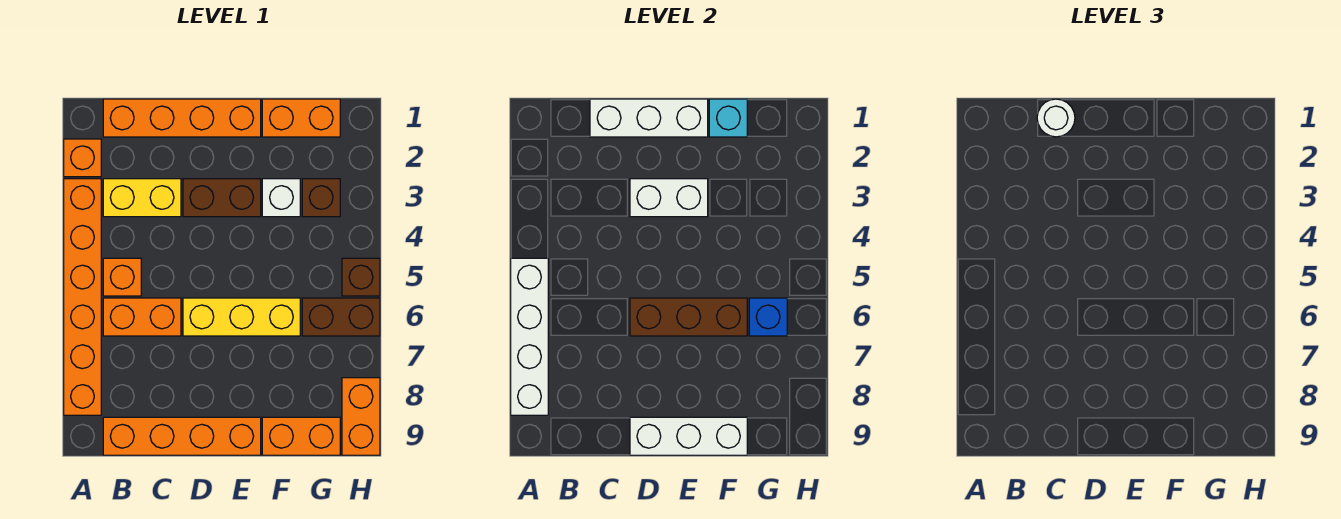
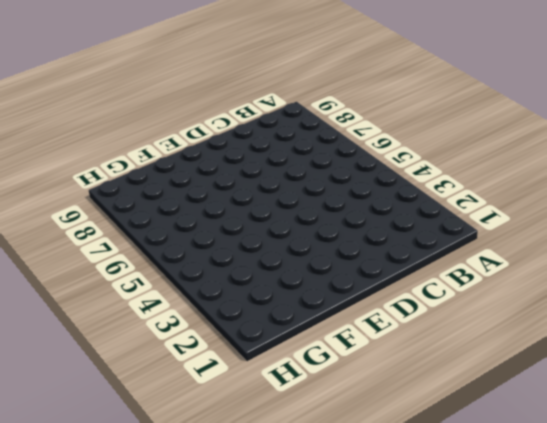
none -> orange 1x1 brick [64,139,101,177]
none -> orange 1x6 brick [64,179,101,415]
none -> orange 1x4 brick [103,99,261,137]

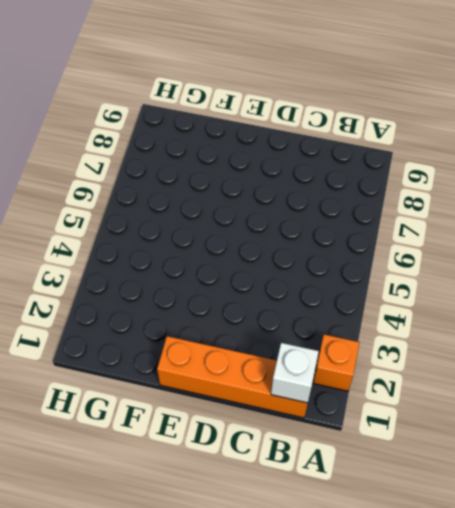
white 1x1 brick [271,343,319,403] -> white 1x1 brick moved to [262,179,300,217]
none -> orange 1x6 brick [64,179,101,415]
none -> yellow 1x2 brick [103,179,181,217]
none -> orange 1x1 brick [103,258,141,296]

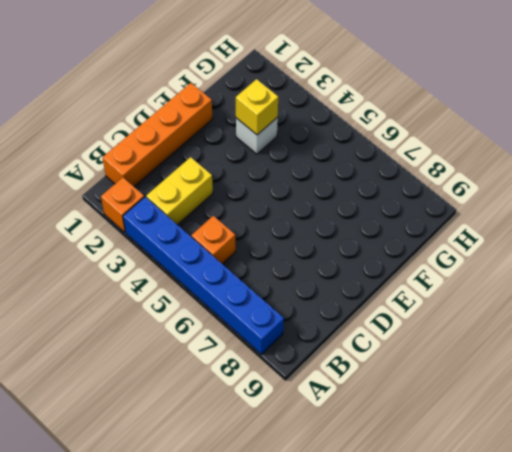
blue 1x6 brick [123,197,284,354] -> orange 1x6 brick [64,179,101,415]
yellow 1x1 brick [236,79,278,135] -> none
none -> orange 1x2 brick [103,298,181,336]
none -> orange 1x4 brick [103,417,261,455]
none -> brown 1x2 brick [183,179,261,217]

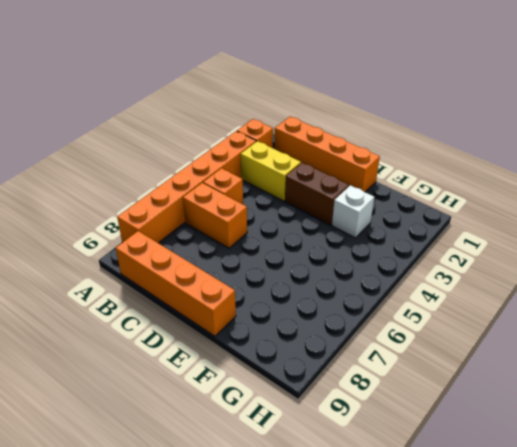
none -> yellow 1x3 brick [183,298,300,336]
none -> orange 1x2 brick [262,99,340,137]
none -> orange 1x2 brick [262,417,340,455]

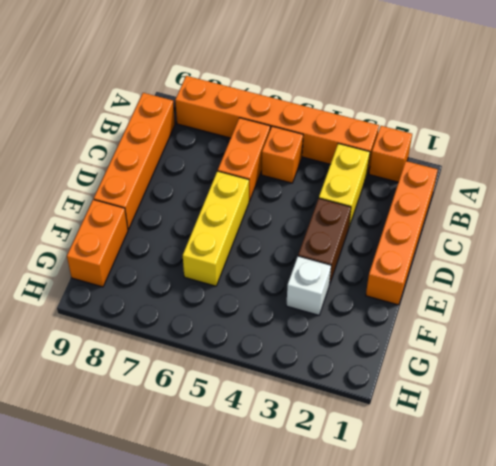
none -> orange 1x2 brick [262,99,340,137]
none -> brown 1x1 brick [302,179,340,217]
none -> brown 1x2 brick [302,298,380,336]

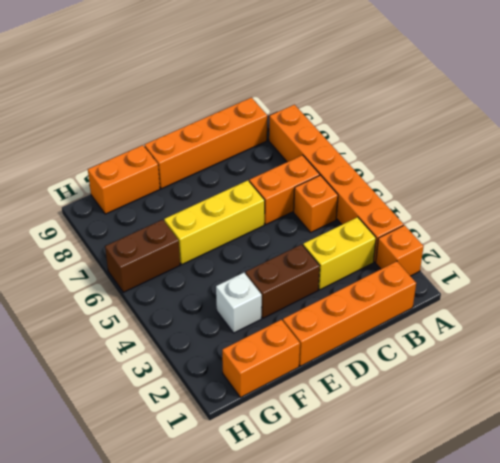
none -> brown 1x1 brick [302,179,340,217]
none -> brown 1x1 brick [342,258,380,296]
none -> orange 1x2 brick [342,378,380,455]

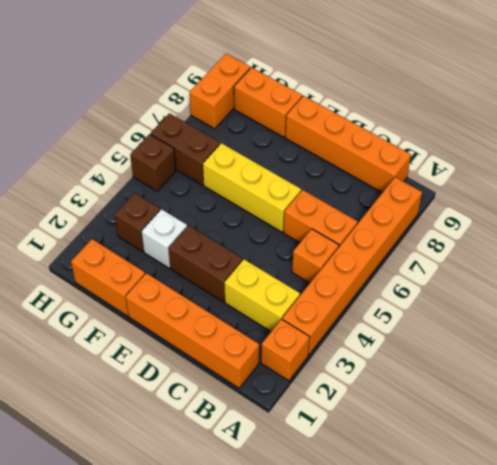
none -> white 1x4 brick [511,258,548,415]
none -> white 1x3 brick [590,99,708,137]
none -> white 1x2 brick [630,179,708,217]

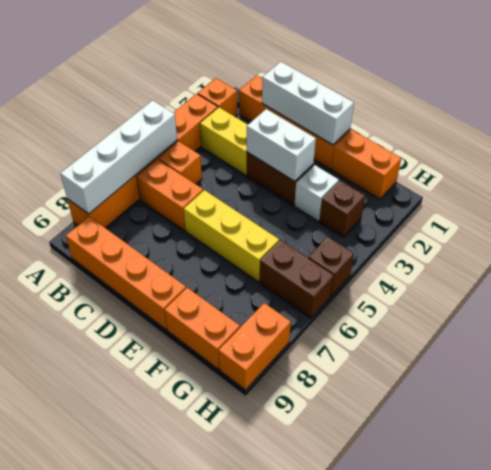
none -> brown 1x3 brick [630,298,747,336]
none -> white 1x3 brick [630,417,747,455]
none -> cyan 1x1 brick [709,99,747,137]

